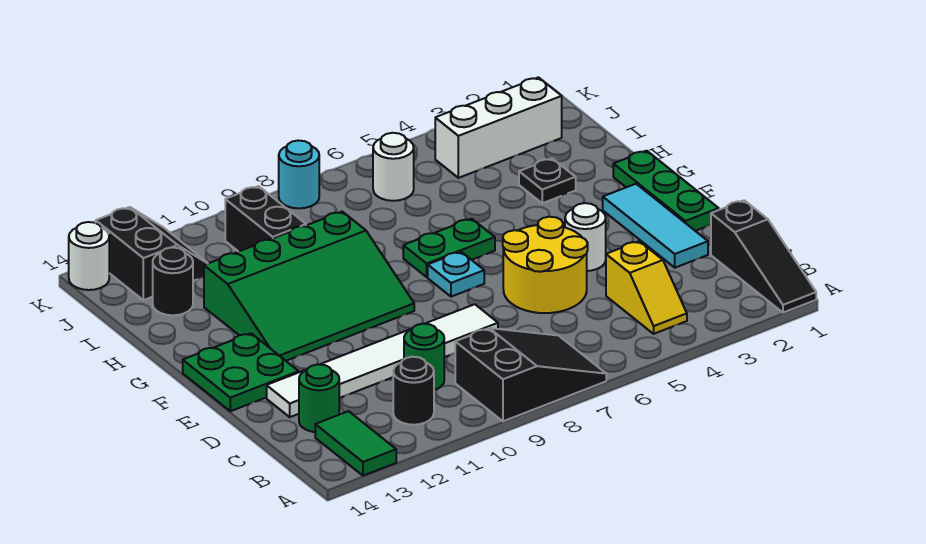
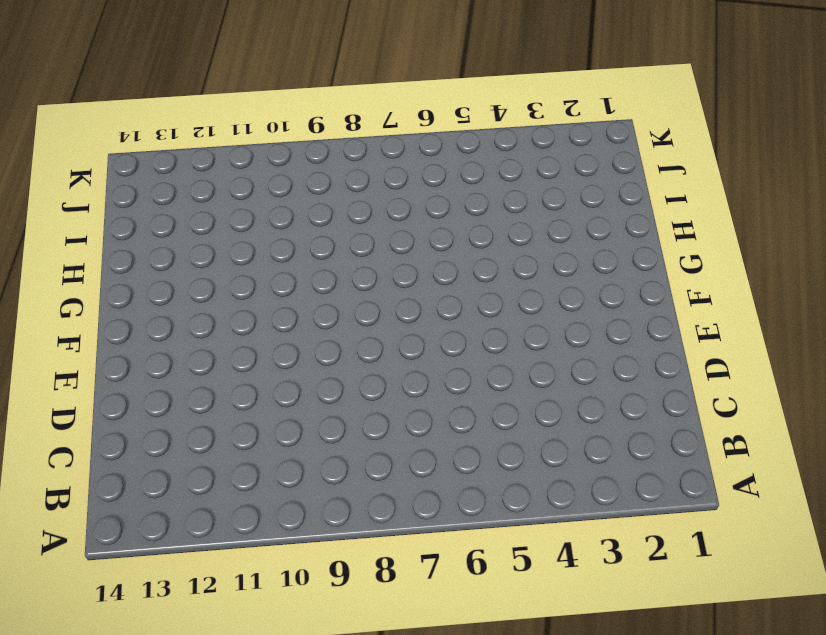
none -> black 1x3 slope [711,200,816,313]
none -> black 2x3 slope [455,328,606,421]
none -> green 1x2 tile [315,411,396,476]

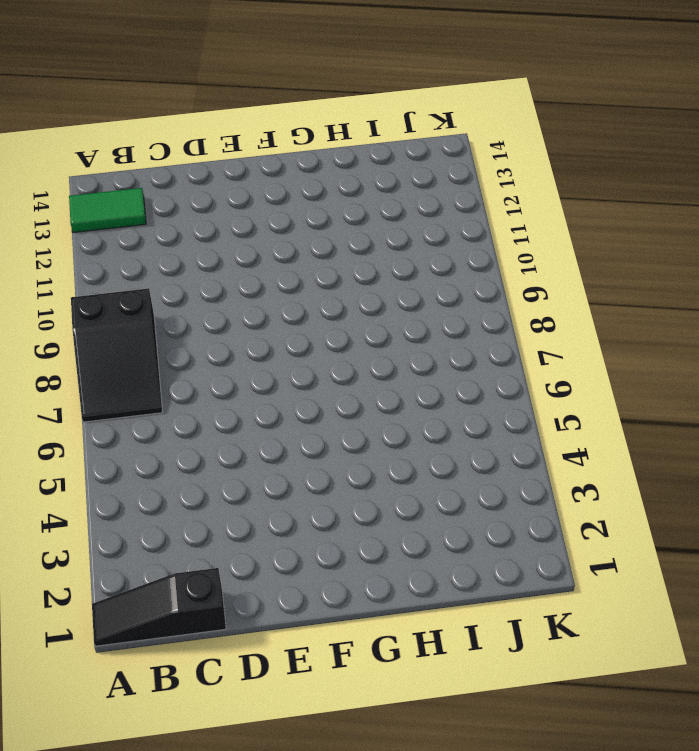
none -> yellow 1x2 slope [606,241,687,334]
none -> black 1x1 round brick [393,357,434,425]
none -> green 1x1 round brick [404,324,444,390]

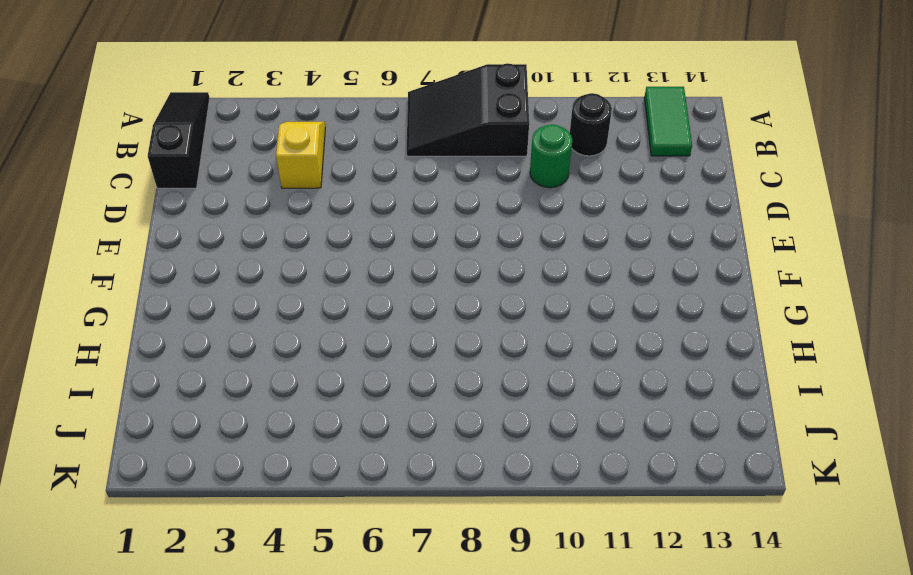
none -> green 1x1 round brick [299,364,339,432]
none -> cyan 1x3 tile [603,184,708,268]
none -> yellow 2x2 round brick [503,217,588,313]

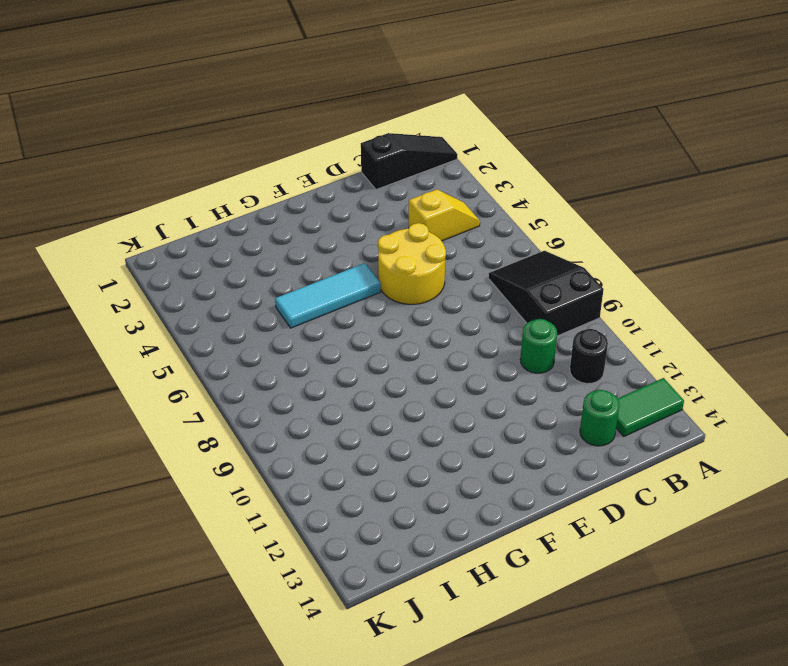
cyan 1x3 tile [275,263,381,328] -> cyan 1x3 tile moved to [603,184,708,268]
none -> white 1x6 tile [267,304,498,417]
none -> green 1x3 plate [613,151,719,231]
none -> white 1x1 round brick [565,203,606,271]

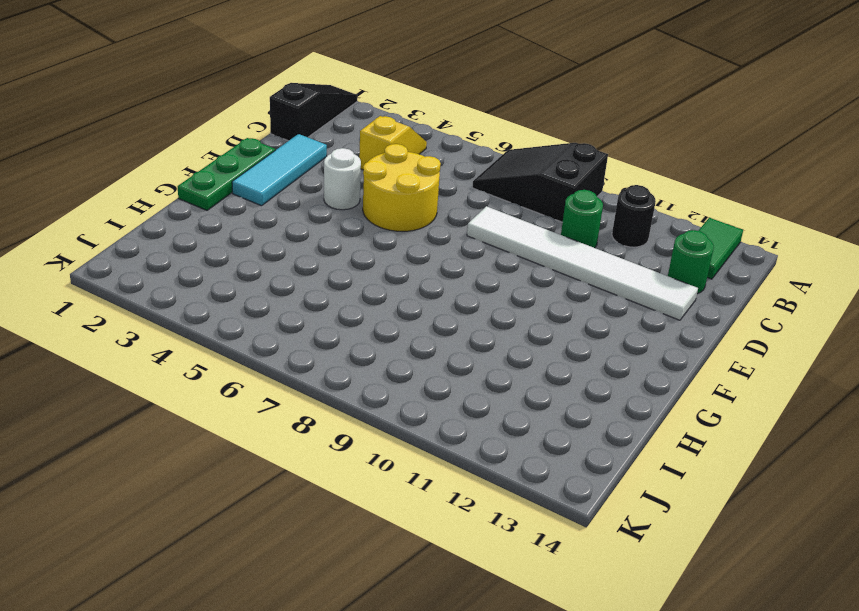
none -> green 2x2 plate [183,333,299,411]
none -> cyan 1x1 plate [428,252,484,297]
none -> green 3x4 slope [204,212,414,361]

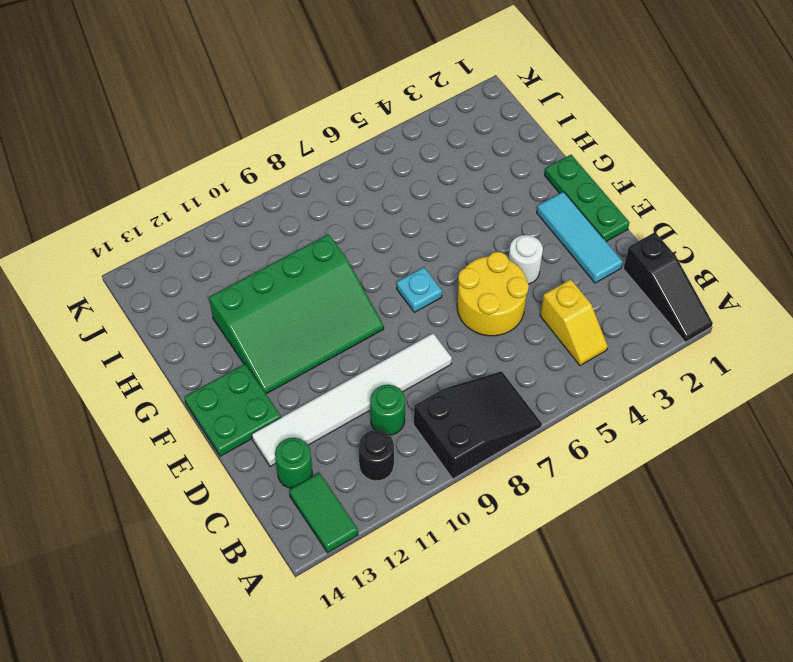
none -> green 1x2 plate [403,219,495,277]
none -> black 1x1 plate [519,158,576,203]
none -> black 1x2 brick [225,186,306,252]

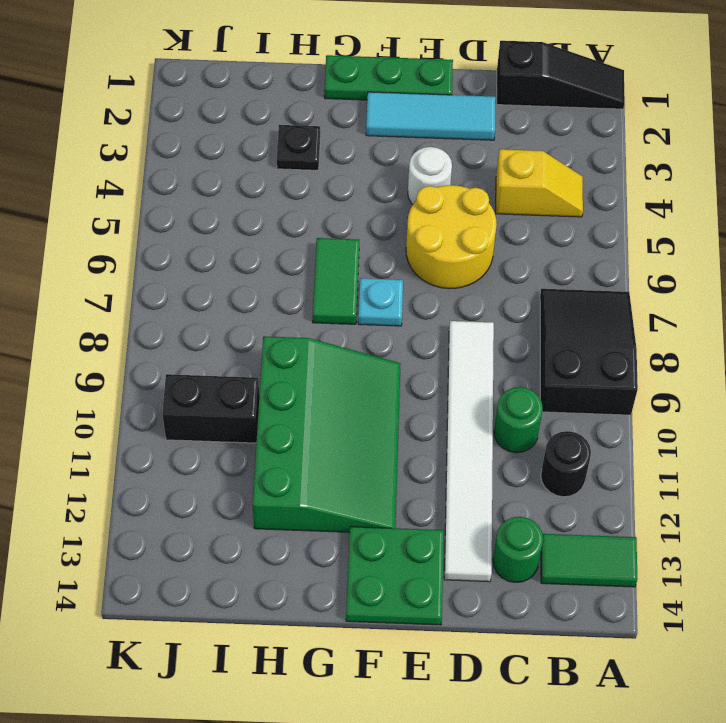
green 1x2 tile [313,238,359,324] -> green 1x2 plate [403,219,495,277]
none -> black 1x1 round brick [153,247,193,315]
none -> white 1x3 brick [435,77,562,178]
none -> white 1x1 round brick [373,133,414,201]

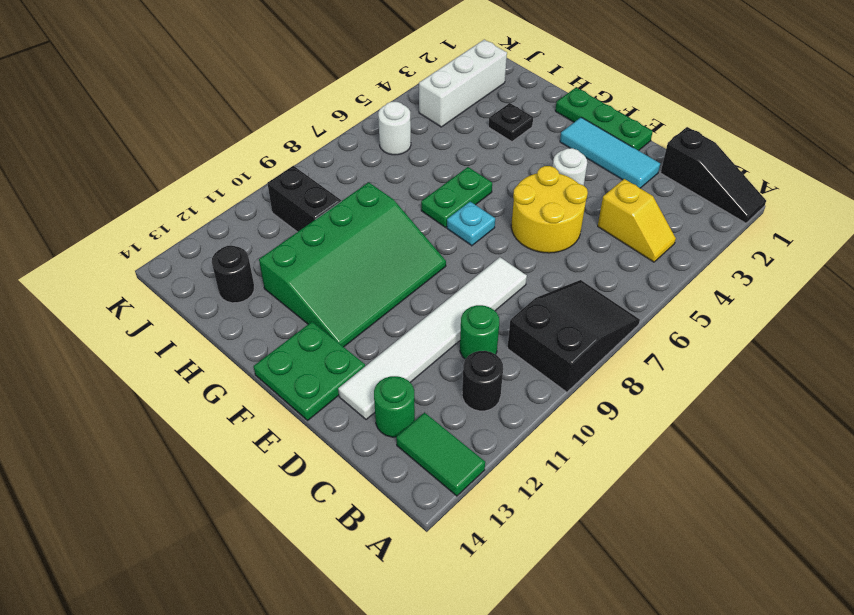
none -> black 2x2 slope [96,207,208,300]
none -> cyan 1x1 round brick [279,141,319,208]
none -> white 1x1 round brick [69,222,109,290]

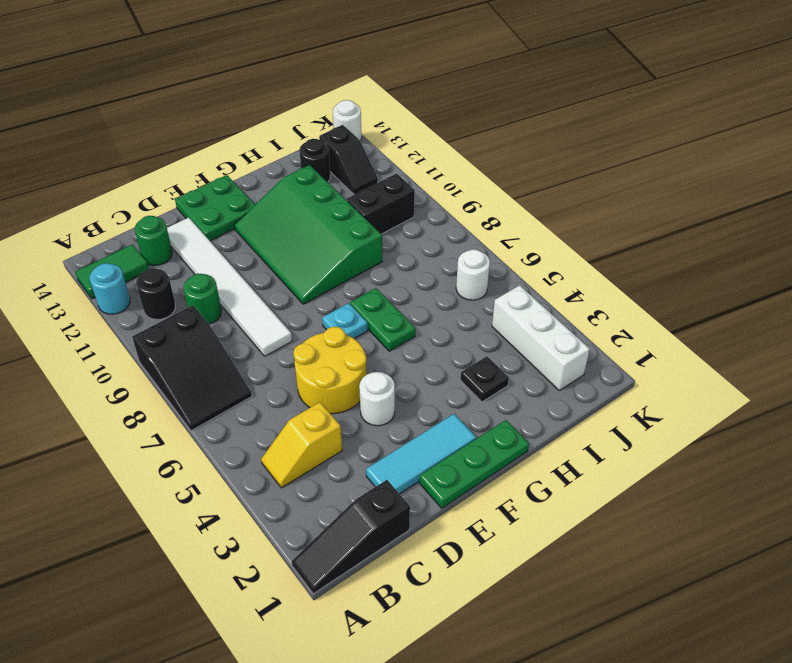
cyan 1x1 round brick [90,263,130,314] -> cyan 1x1 round brick moved to [279,141,319,208]
black 1x2 slope [319,125,378,194] -> black 2x2 slope [96,207,208,300]

